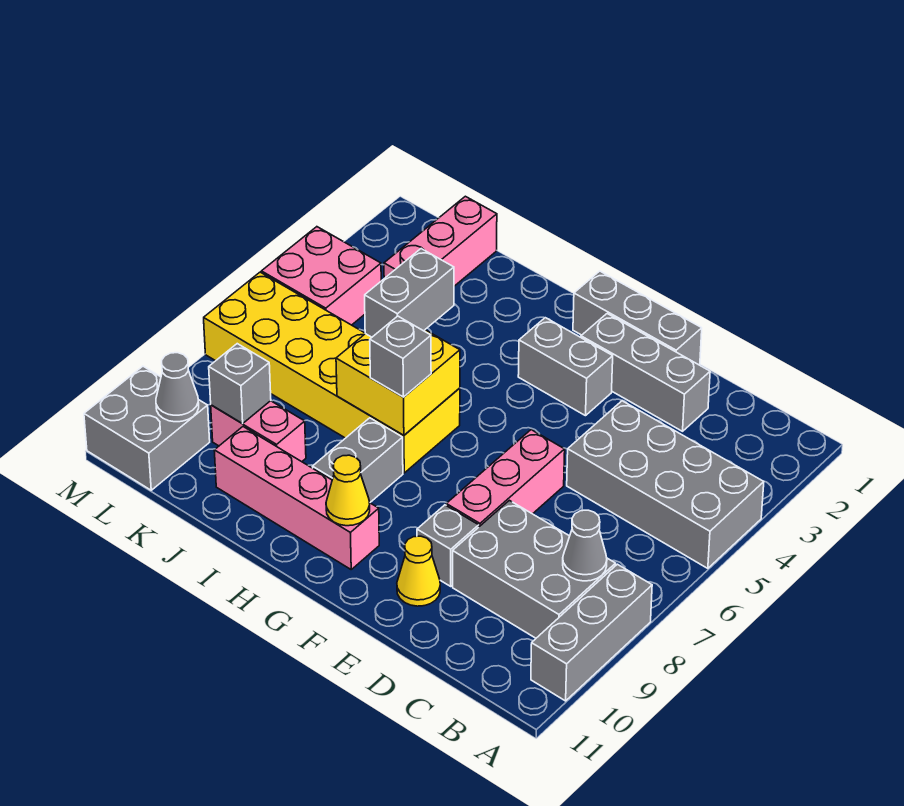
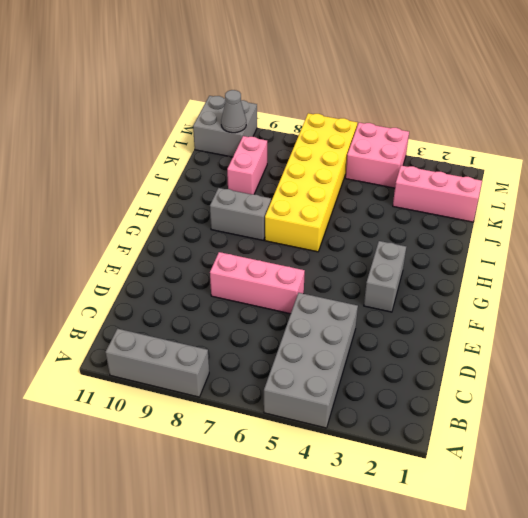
none -> grey 2x3 brick [453,500,616,638]
none -> grey 1x3 brick [581,314,710,431]
none -> grey 1x3 brick [573,271,702,365]

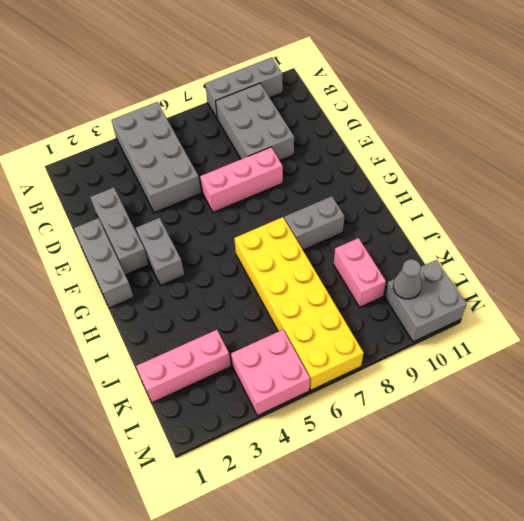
none -> grey 1x1 brick [417,505,479,586]
none -> yellow 1x1 cone [397,536,440,606]
none -> pink 1x4 brick [214,427,379,569]

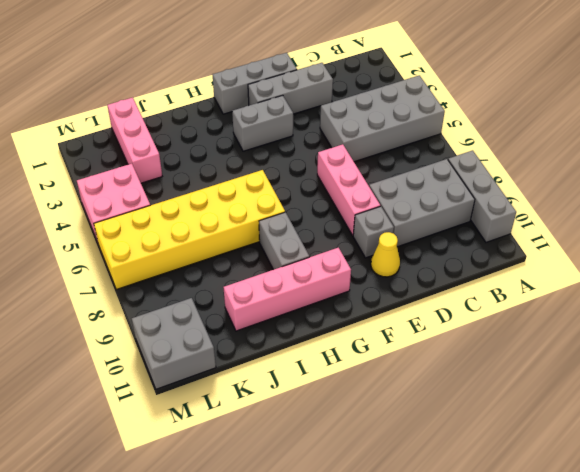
none -> pink 1x2 brick [211,401,306,462]
none -> grey 1x1 cone [563,510,607,581]
none -> yellow 1x1 cone [326,455,370,526]

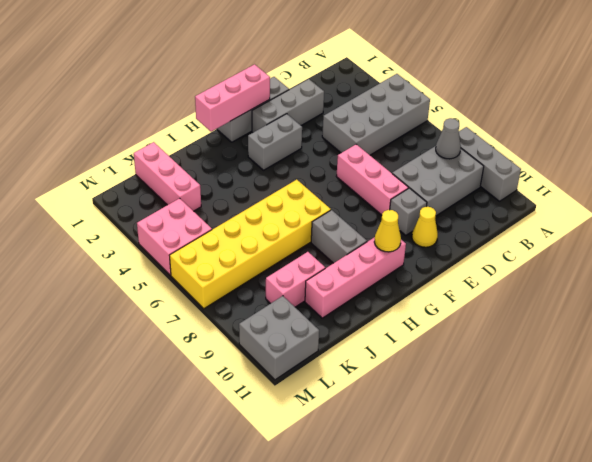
pink 1x3 brick [195,64,270,132] -> none
none -> yellow 2x2 brick [336,330,460,435]
none -> grey 1x1 brick [209,344,271,424]
none -> grey 1x1 cone [156,353,199,422]

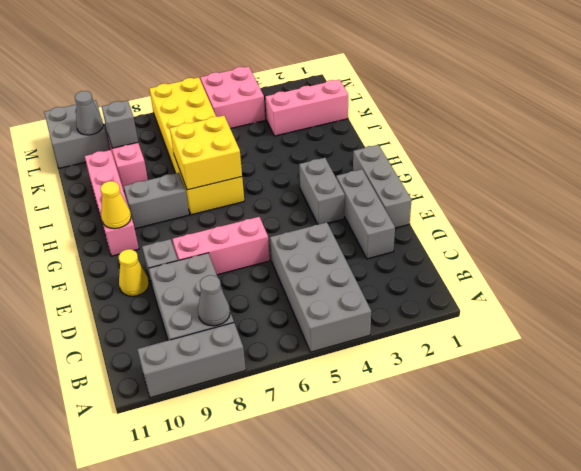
none -> grey 1x1 brick [370,316,431,397]
none -> grey 1x2 brick [365,249,454,337]

